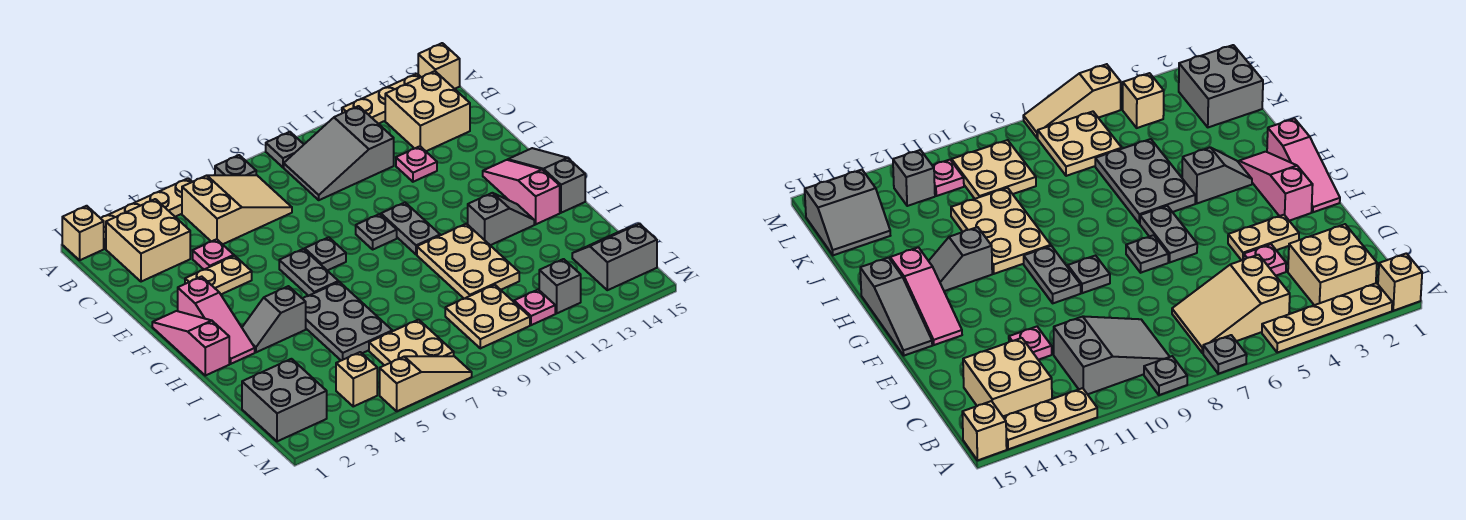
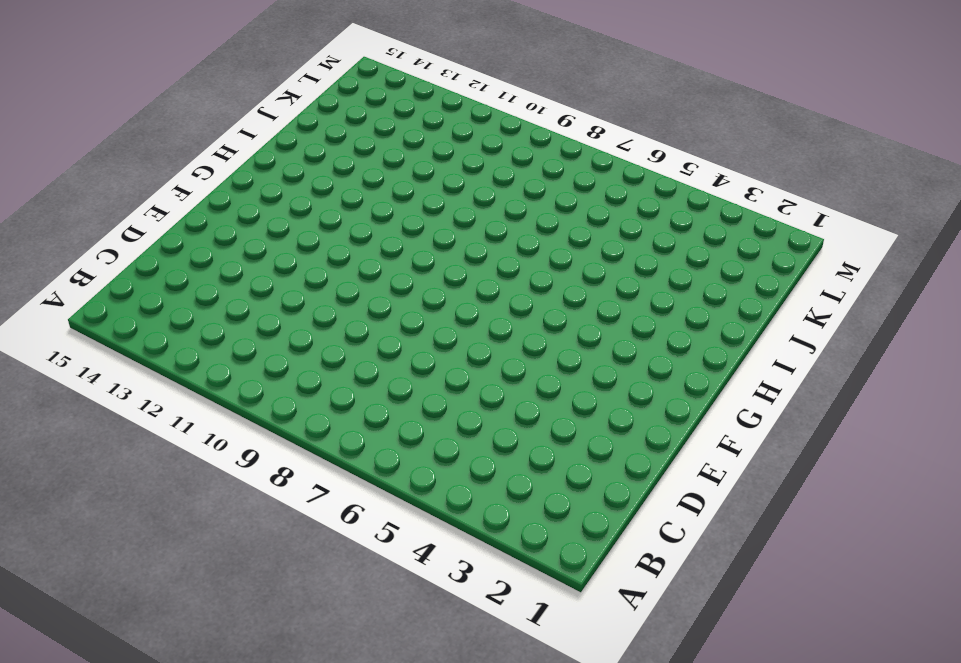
none -> tan 1x1 brick [62,206,104,260]
none -> tan 1x4 plate [101,178,192,249]
none -> grey 1x1 plate [215,155,256,175]
none -> grey 1x1 plate [266,132,304,167]

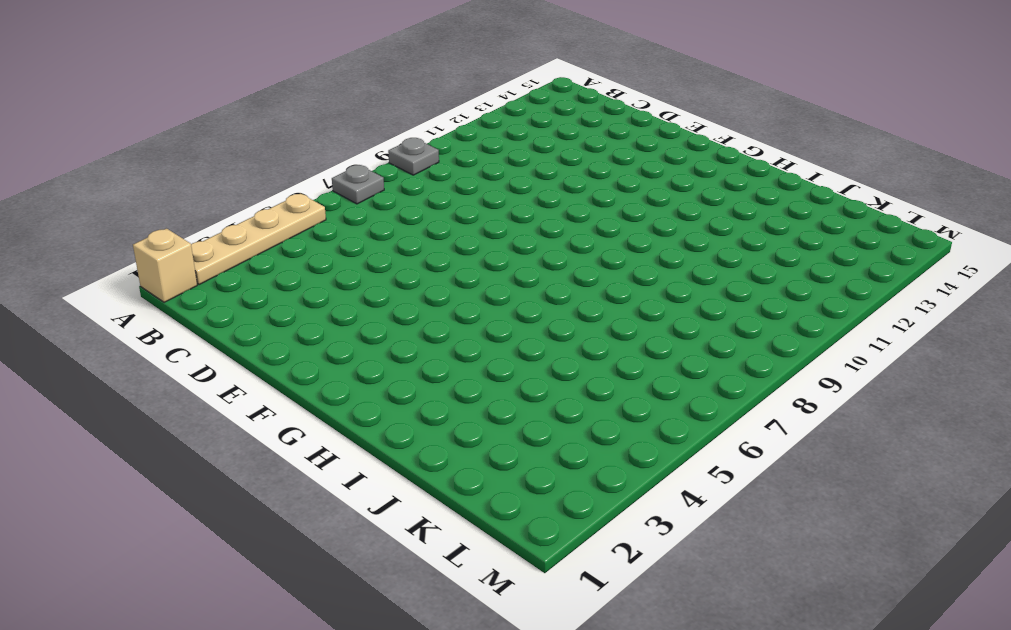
none -> tan 1x3 plate [342,74,421,124]
none -> tan 1x1 brick [418,43,460,89]
none -> tan 2x2 brick [106,199,190,282]
none -> tan 2x3 slope [182,175,292,244]

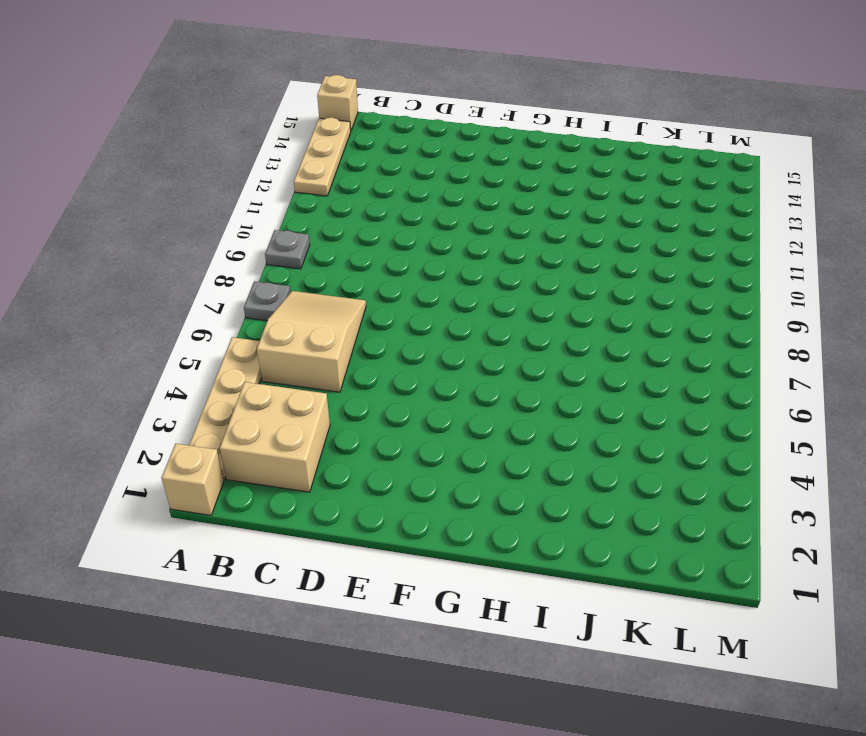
none -> grey 2x3 slope [284,106,394,200]
none -> tan 2x2 brick [385,71,470,151]
none -> pink 1x1 plate [193,239,234,270]
none -> pink 1x1 plate [396,146,437,182]

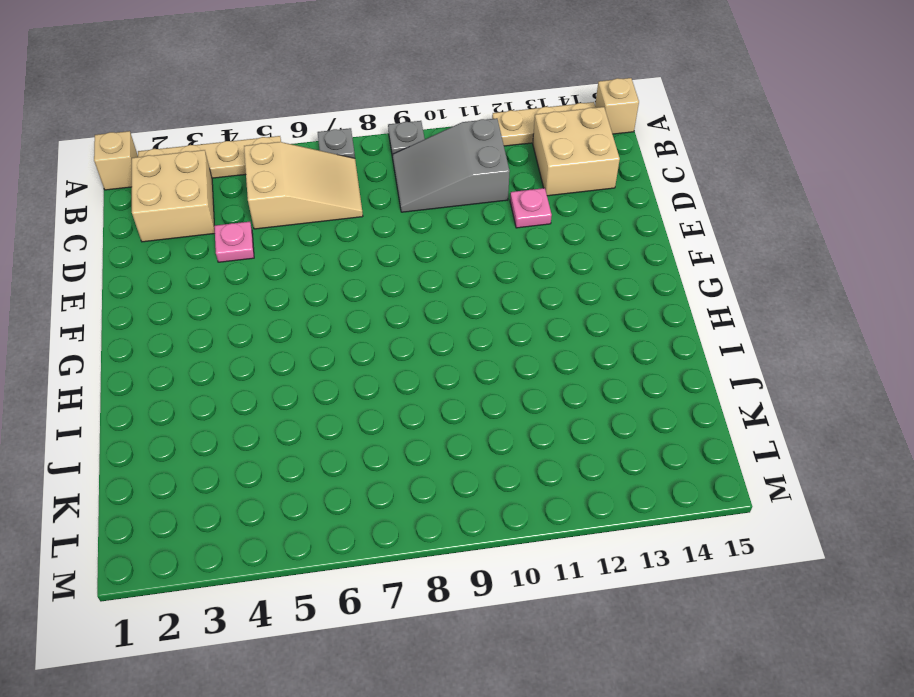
none -> tan 1x2 plate [185,256,252,294]
none -> pink 1x3 slope [152,311,229,376]
none -> pink 1x3 slope [178,277,255,364]
none -> grey 1x2 plate [279,249,339,296]

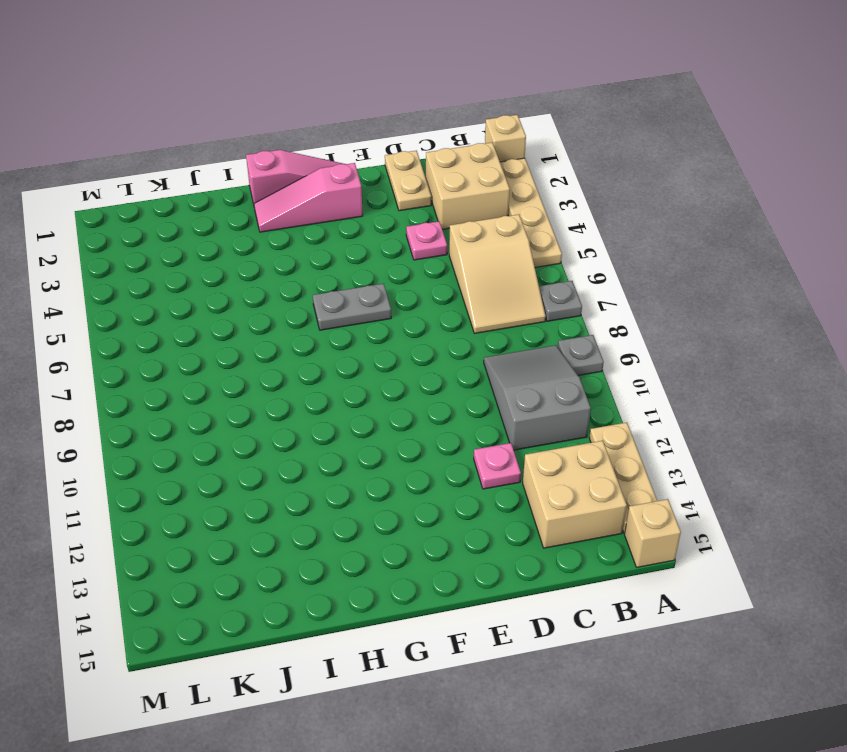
tan 1x2 plate [385,151,431,211] -> tan 1x2 plate moved to [185,256,252,294]
none -> grey 1x1 plate [305,237,346,271]
none -> grey 1x1 plate [356,214,397,249]
none -> grey 1x2 plate [381,203,440,254]
none -> pink 1x3 slope [483,160,560,224]

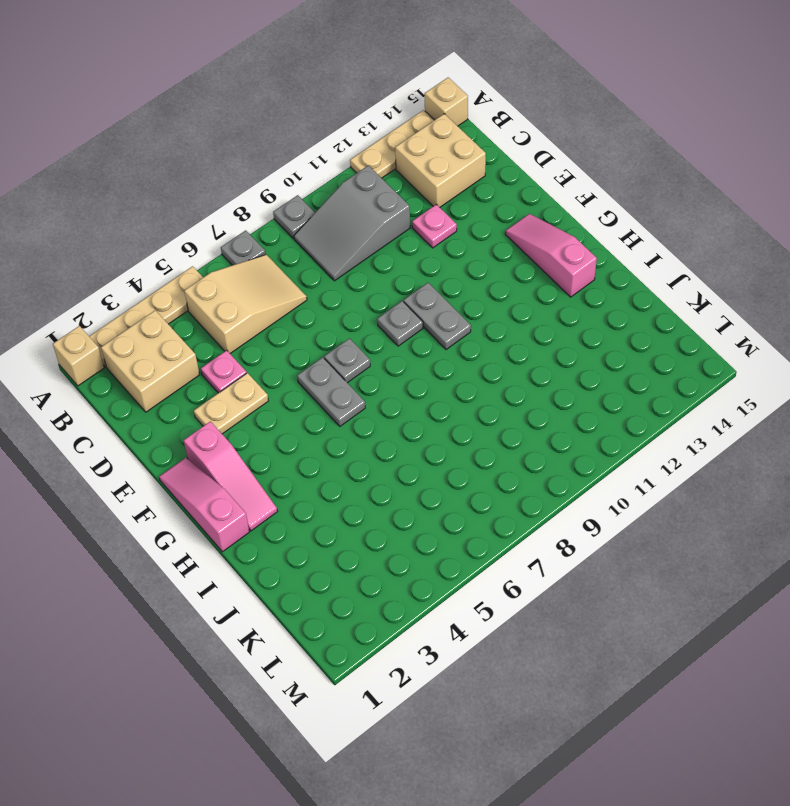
none -> grey 1x3 slope [508,148,585,213]
none -> grey 1x2 slope [242,286,306,352]
none -> grey 2x3 plate [303,282,392,360]
none -> tan 2x3 plate [417,224,519,299]

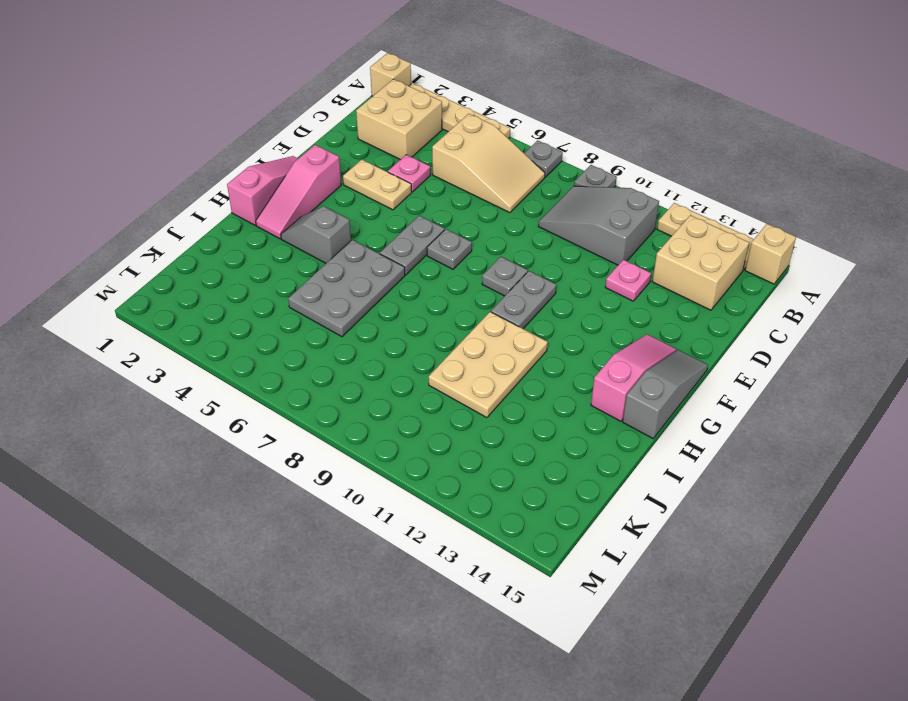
none -> grey 1x2 slope [468,193,534,245]
none -> grey 2x2 brick [242,359,327,441]
none -> tan 2x2 plate [369,320,454,365]
none -> tan 2x2 plate [445,285,530,348]

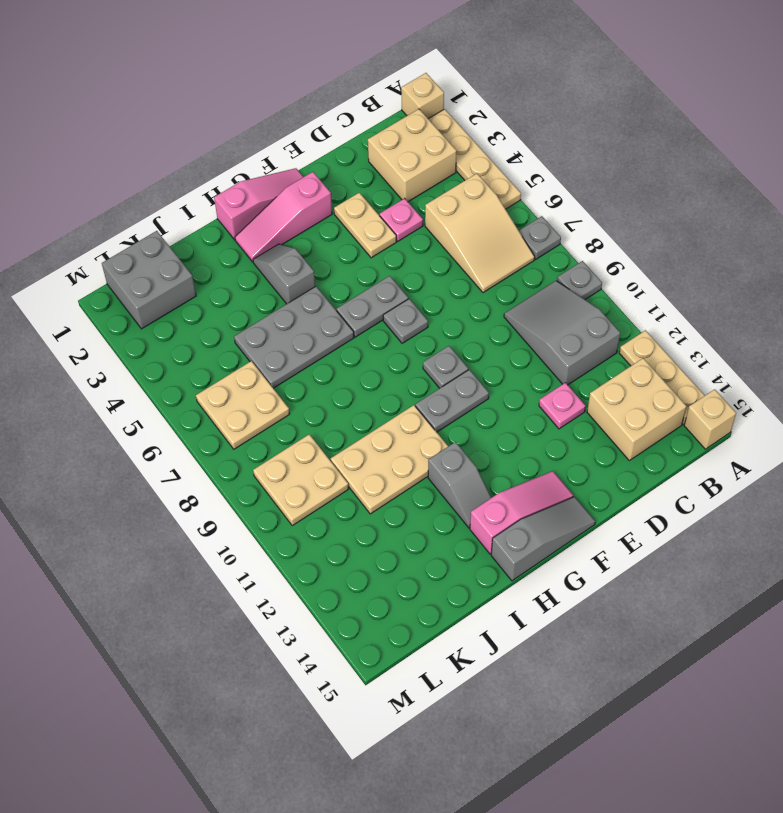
none -> grey 2x2 slope [572,224,657,290]
none -> tan 1x1 brick [336,352,377,406]
none -> pink 1x1 plate [514,290,555,325]
none -> grey 1x1 brick [539,259,581,313]

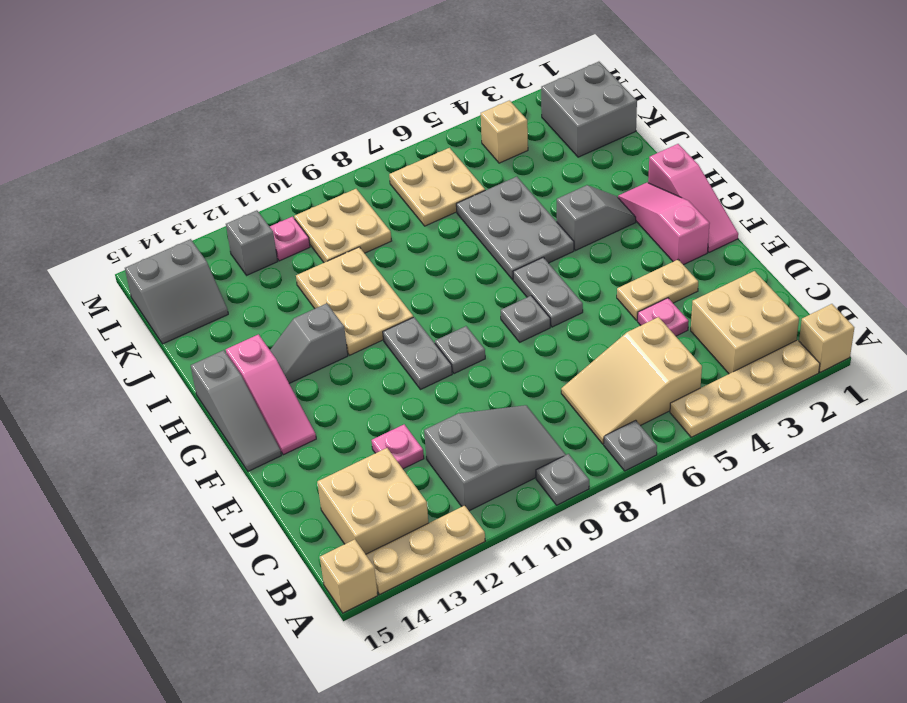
none -> tan 1x3 slope [380,356,472,411]

